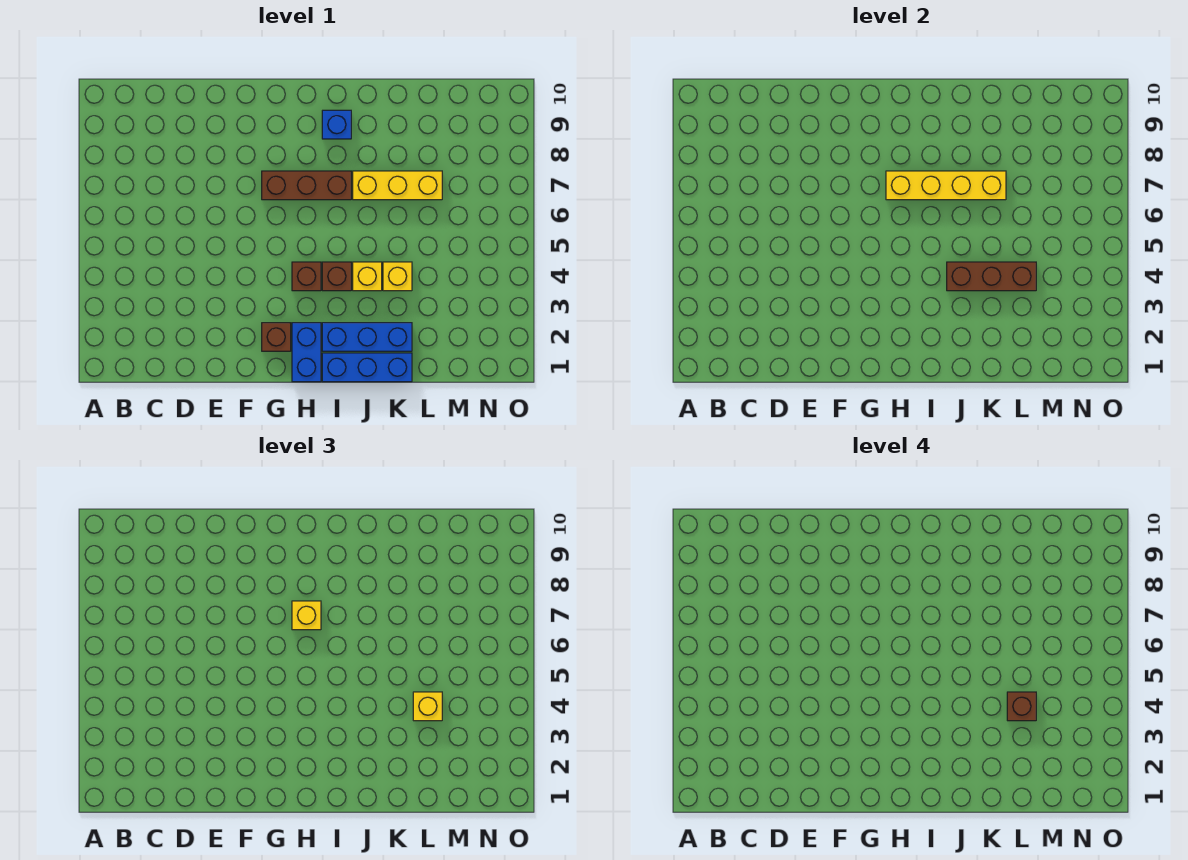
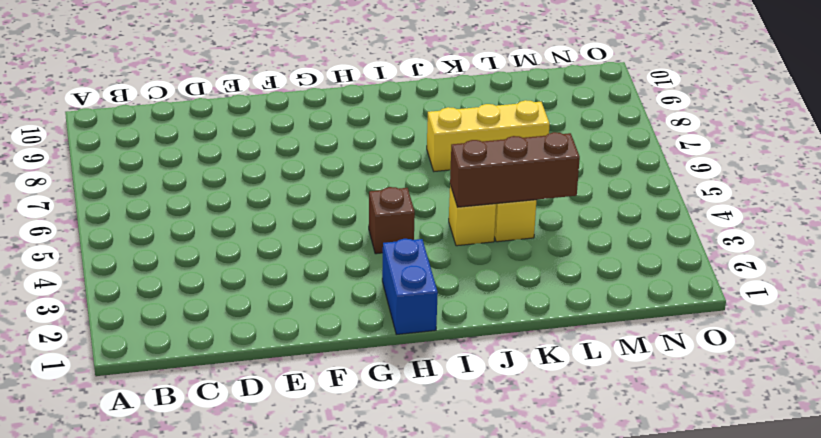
none -> brown 1x1 brick [262,323,291,351]
none -> brown 1x3 brick [262,171,351,200]
none -> blue 1x3 brick [322,353,412,382]

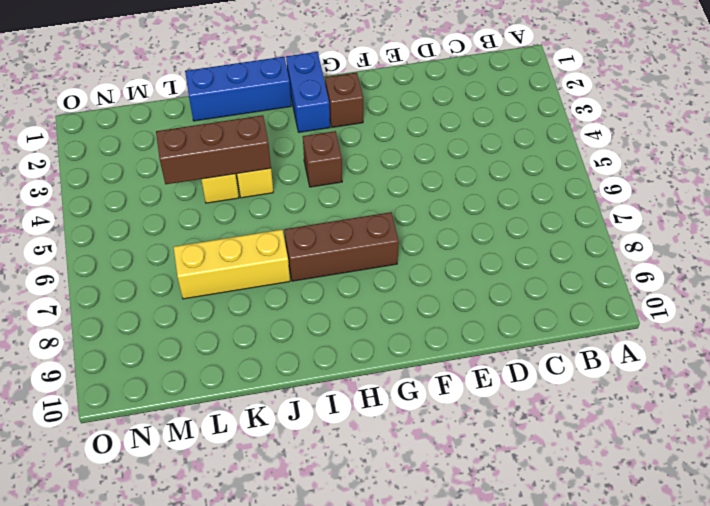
none -> blue 1x3 brick [322,323,412,351]
none -> brown 1x1 brick [322,262,351,291]
none -> blue 1x1 brick [322,110,351,139]

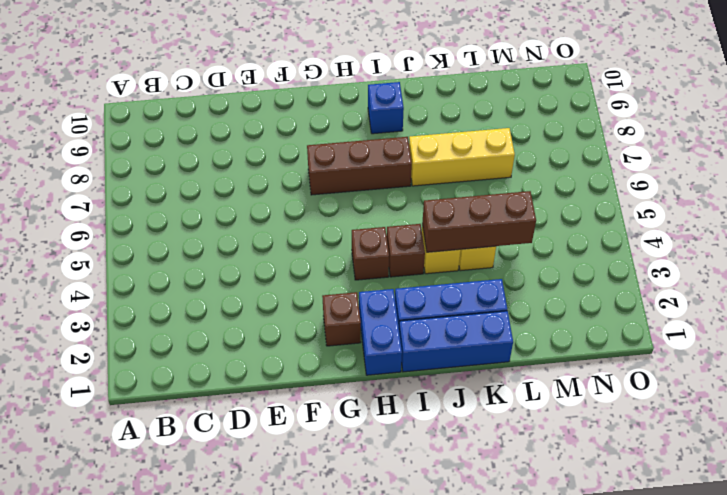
none -> yellow 1x4 brick [886,171,1006,200]
none -> yellow 1x1 brick [292,601,321,630]
none -> yellow 1x1 brick [413,692,442,721]

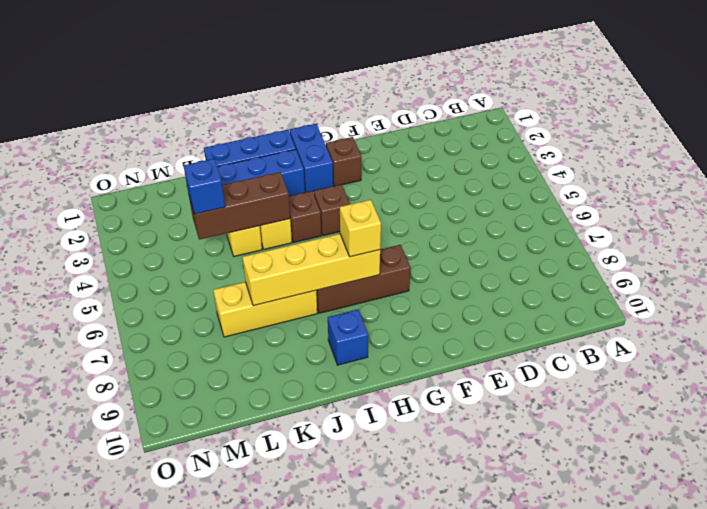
blue 1x1 brick [183,159,225,214] -> yellow 1x1 brick [413,692,442,721]
none -> brown 1x1 brick [1007,692,1036,721]

